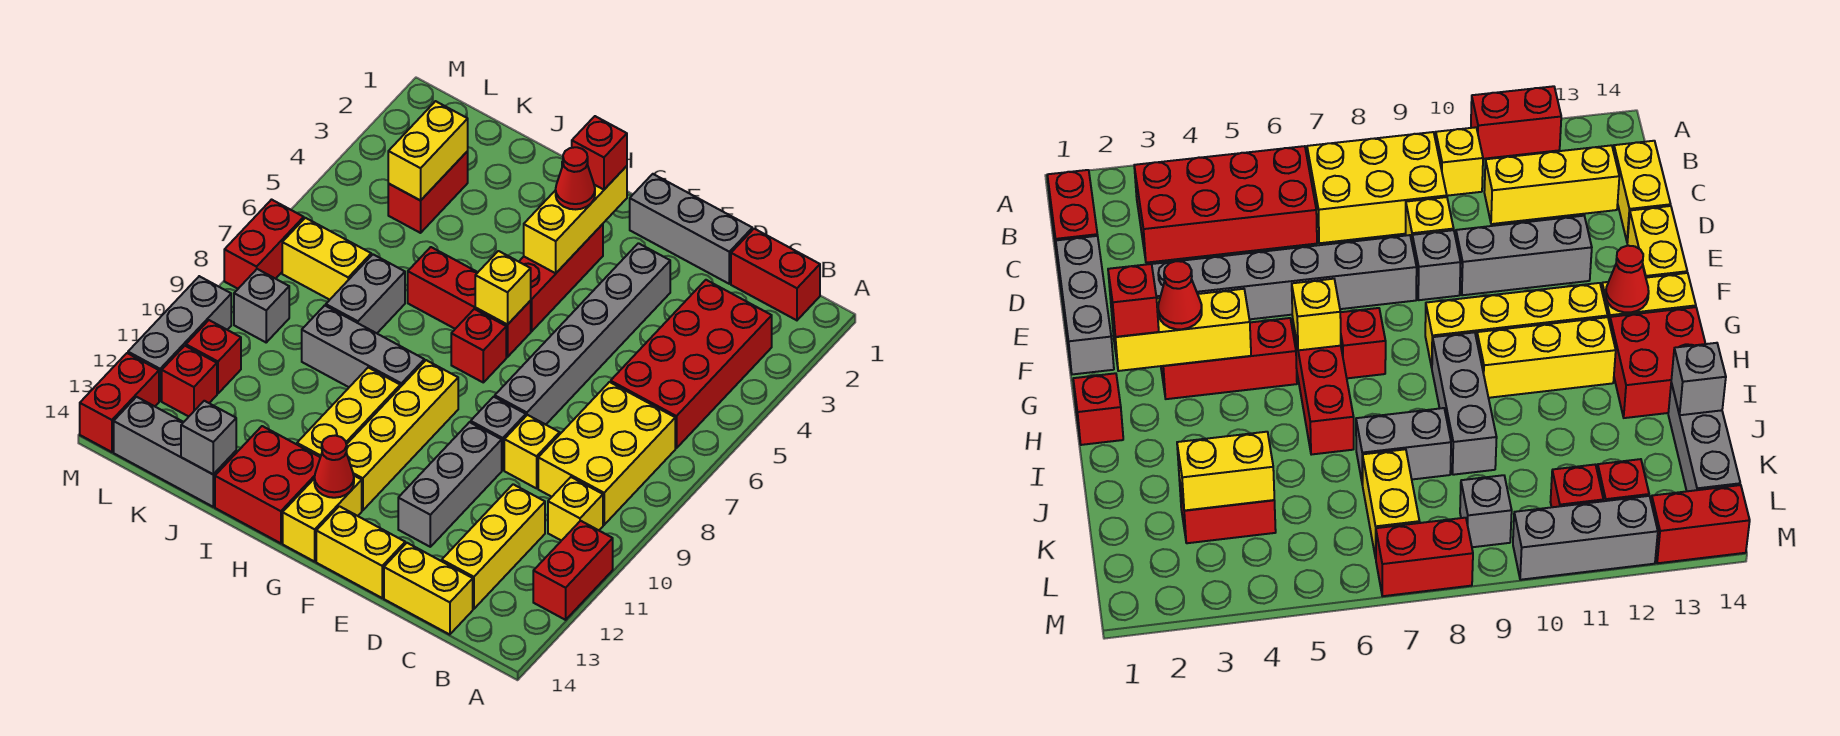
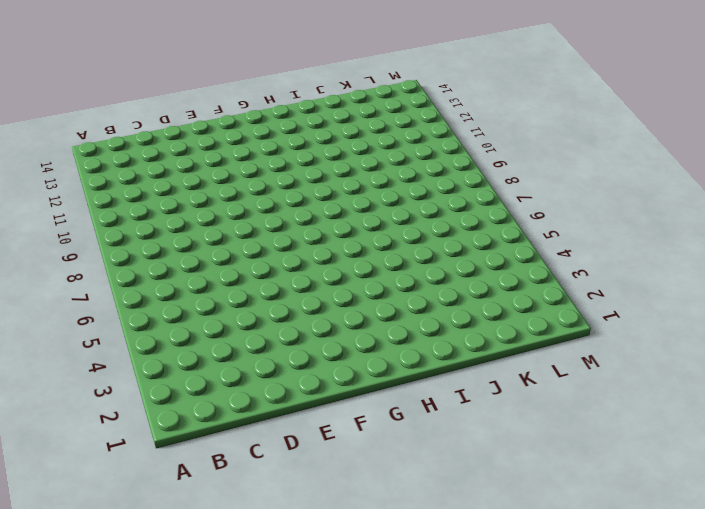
none -> red 1x2 brick [533,521,613,620]
none -> red 1x2 brick [731,229,820,320]
none -> red 2x4 brick [611,280,772,448]
none -> yellow 2x3 brick [538,382,675,525]

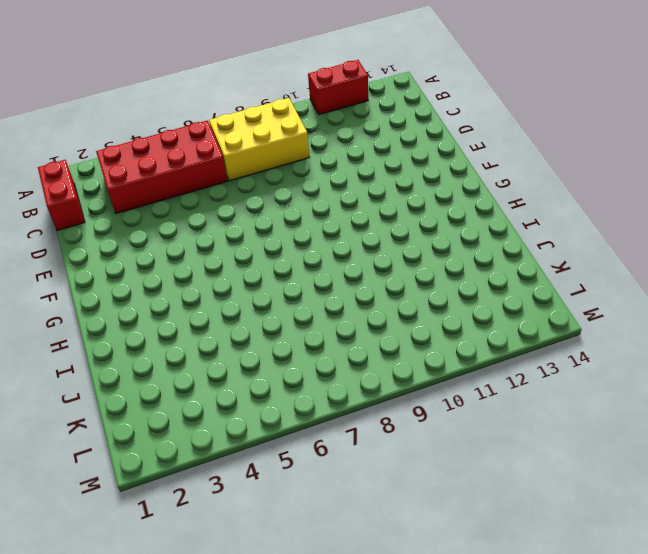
none -> yellow 1x1 brick [548,477,603,541]
none -> yellow 1x3 brick [442,484,545,609]
none -> yellow 1x2 brick [384,543,473,635]
none -> grey 1x3 brick [630,174,752,284]

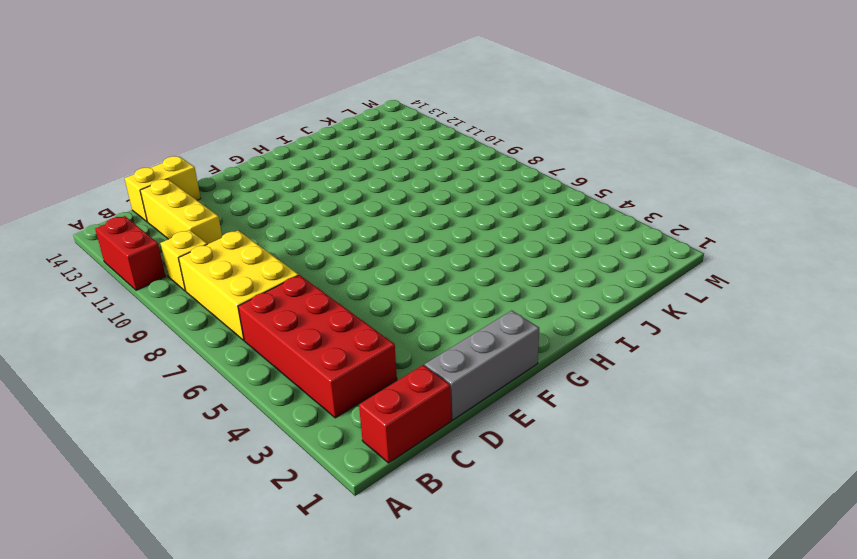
none -> yellow 1x1 brick [504,415,560,488]
none -> grey 1x6 brick [495,243,670,425]
none -> grey 1x1 brick [471,397,526,470]
none -> grey 1x3 brick [398,422,502,547]

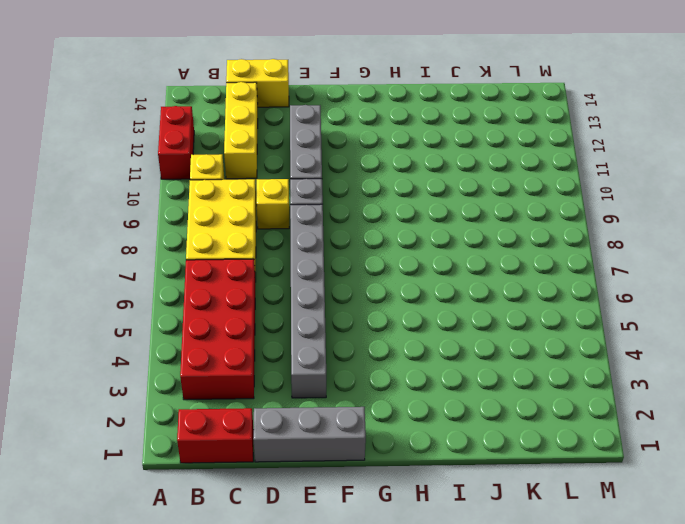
none -> yellow 1x2 brick [316,506,405,598]
none -> red 1x3 brick [519,224,603,331]
none -> red 1x3 brick [408,247,531,357]
none -> red 1x1 brick [451,309,506,382]

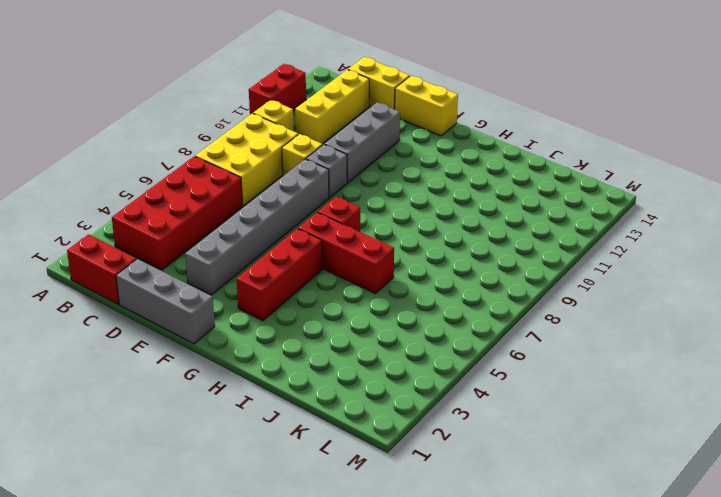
none -> yellow 1x4 brick [346,360,458,510]
none -> yellow 1x2 brick [283,476,362,562]
none -> red 1x1 brick [1073,373,1123,445]
none -> grey 1x3 brick [302,305,424,387]

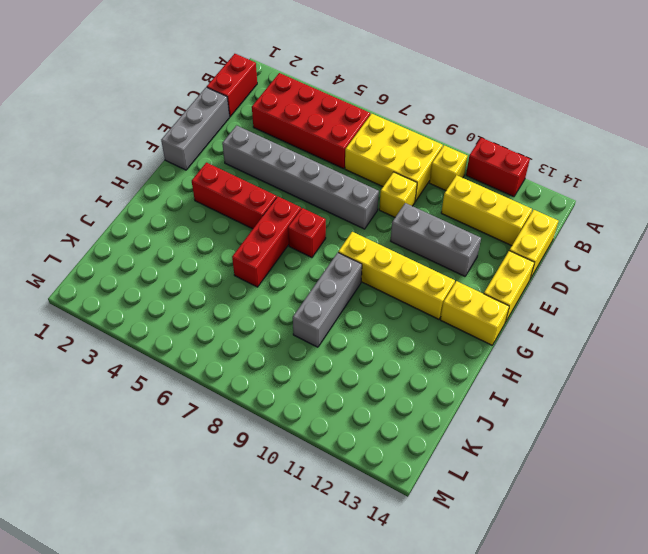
none -> grey 1x1 brick [471,397,526,470]
none -> red 1x1 brick [1073,373,1123,445]
none -> yellow 1x3 brick [297,368,400,457]
none -> red 2x2 brick [215,426,320,543]

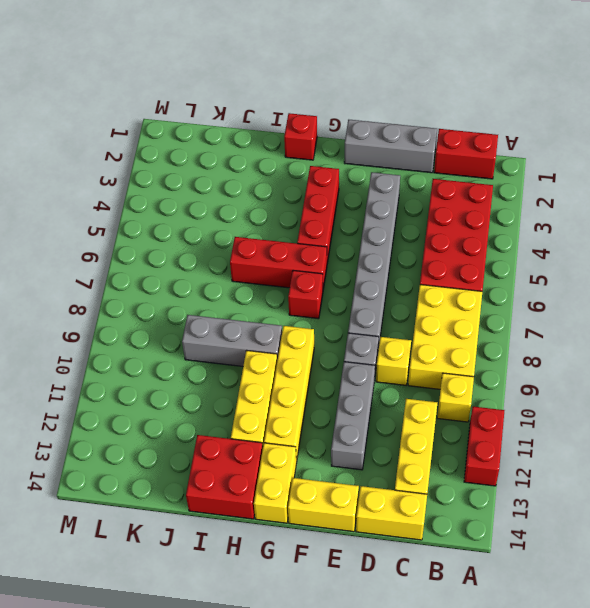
none -> grey 1x2 brick [326,254,405,333]
none -> grey 1x3 brick [114,397,236,507]
none -> red 1x2 brick [388,151,468,233]
none -> yellow 1x2 brick [282,218,371,300]

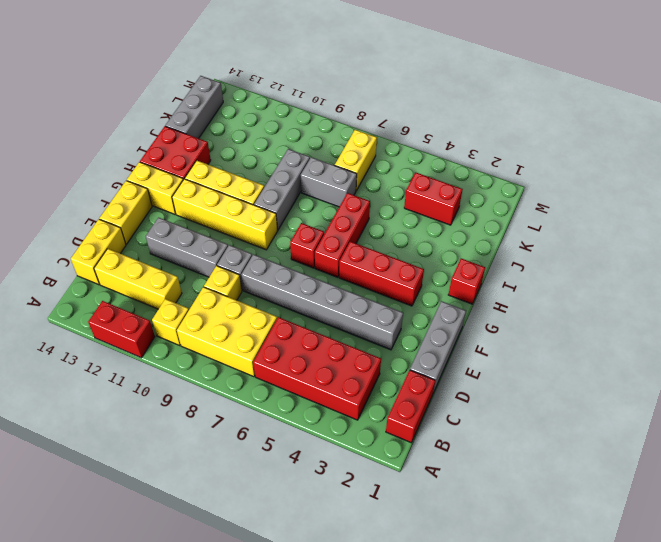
none -> grey 1x1 brick [234,269,289,342]
none -> red 1x1 brick [186,320,241,394]
none -> red 1x1 brick [162,346,217,416]
none -> red 1x2 brick [224,200,304,289]

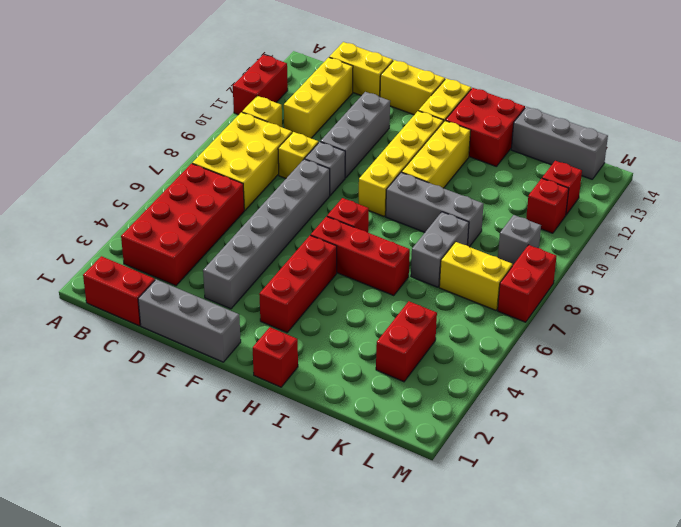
none -> grey 1x3 brick [128,276,231,401]
none -> red 1x2 brick [80,353,159,452]
none -> yellow 1x3 brick [524,166,627,273]
none -> yellow 1x1 brick [475,251,531,325]

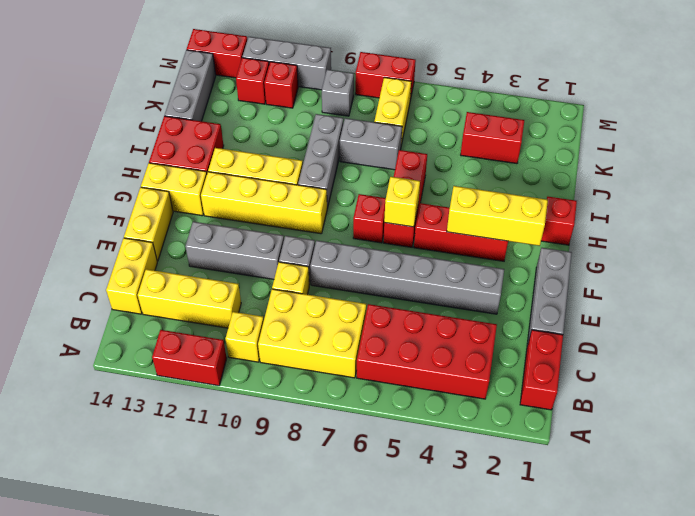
none -> red 1x1 cone [314,435,354,498]
none -> grey 1x1 brick [181,401,236,474]
none -> yellow 1x2 brick [388,101,468,201]
none -> red 1x1 brick [572,116,627,190]

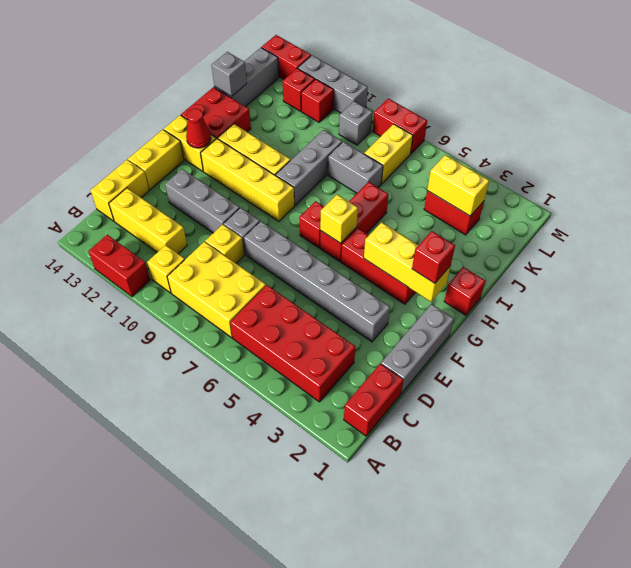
none -> red 1x1 cone [556,147,595,209]

